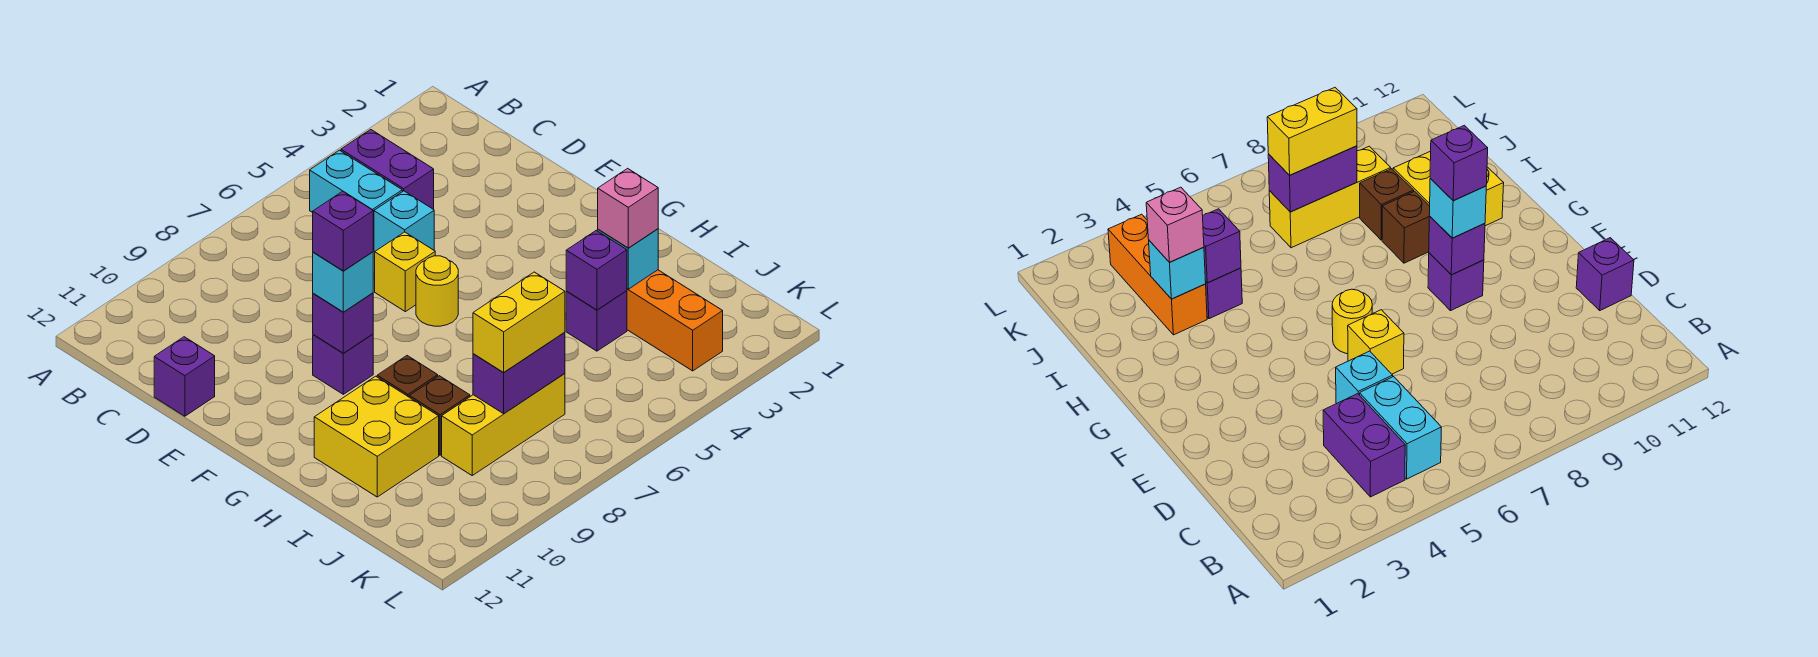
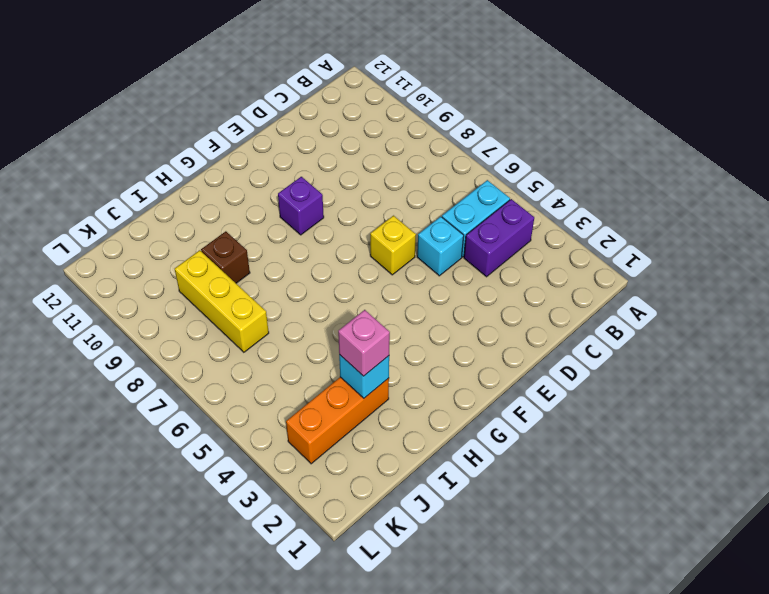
none -> purple 1x1 brick [154,337,215,416]
none -> yellow 1x1 round brick [416,256,458,326]
none -> brown 1x1 brick [377,356,438,397]

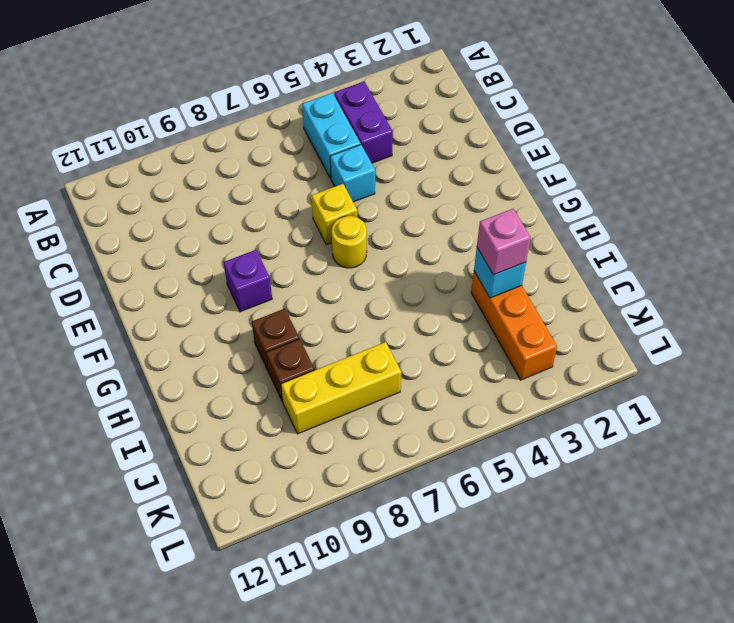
none -> purple 1x1 brick [154,337,215,416]
none -> yellow 2x2 brick [314,376,439,497]
none -> purple 1x1 brick [566,291,627,351]

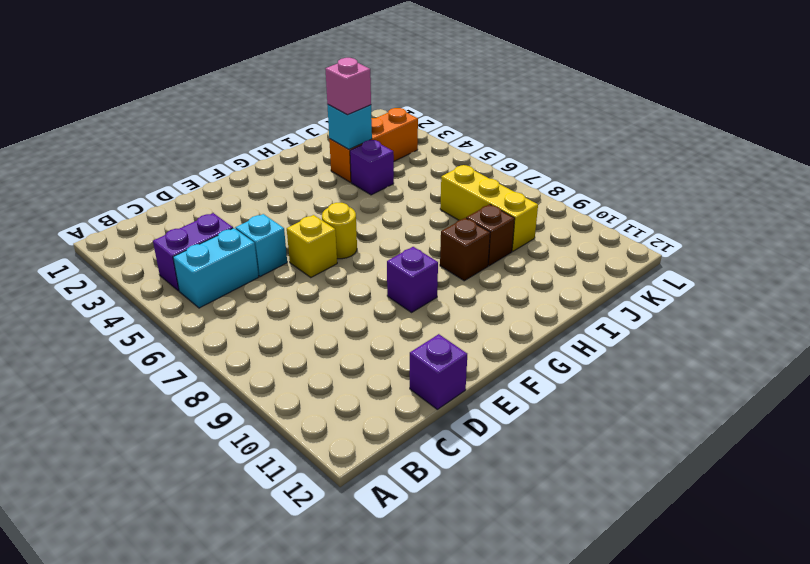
none -> yellow 2x2 brick [314,376,439,497]
none -> purple 1x1 brick [313,293,373,353]
none -> purple 1x1 brick [566,230,627,310]

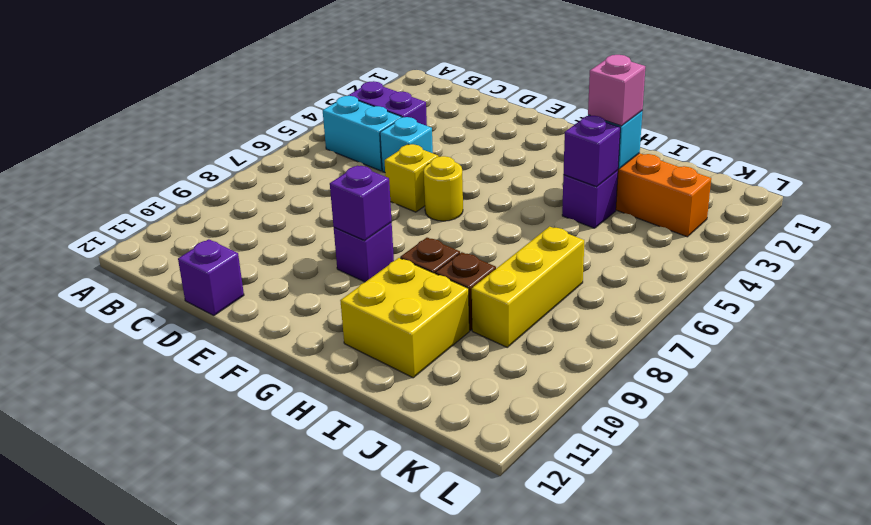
none -> purple 1x2 brick [473,332,565,414]
none -> cyan 1x1 brick [313,252,373,312]
none -> yellow 1x2 brick [473,272,565,373]

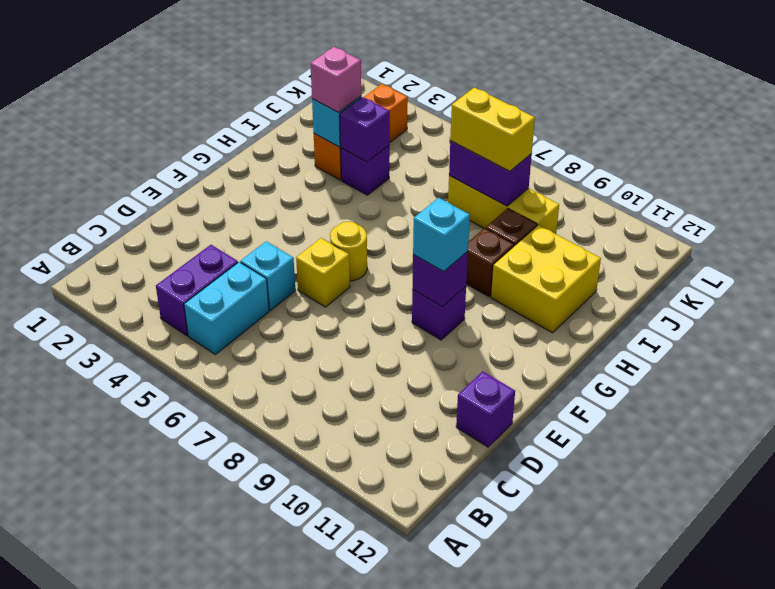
none -> purple 1x1 brick [313,191,373,271]

